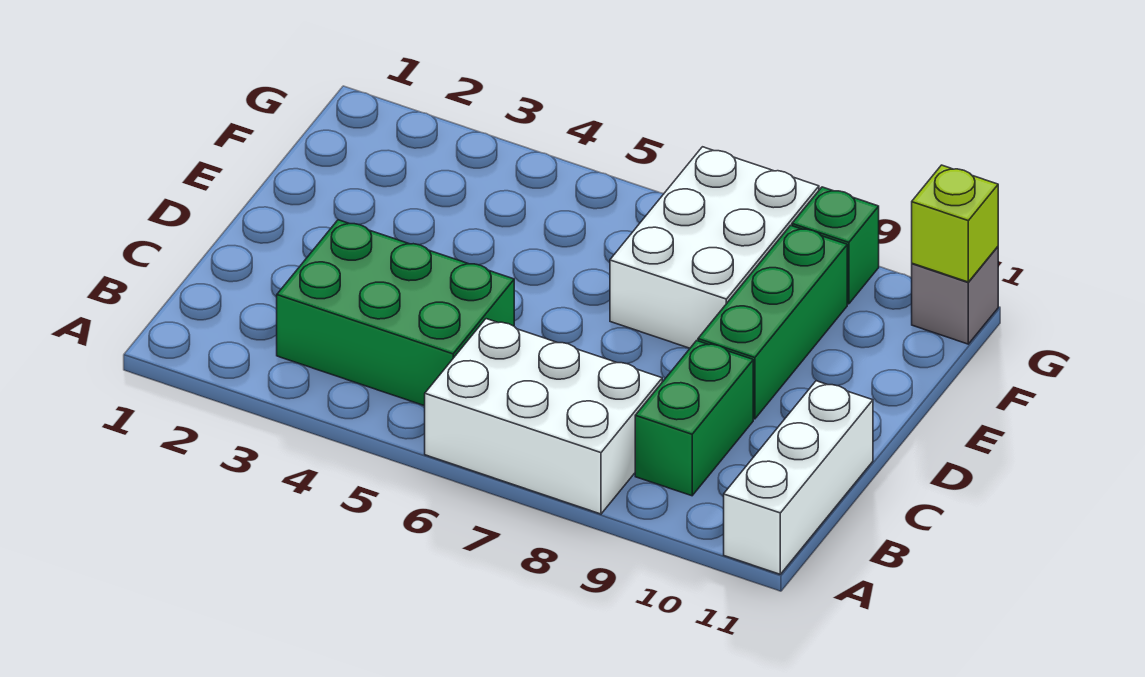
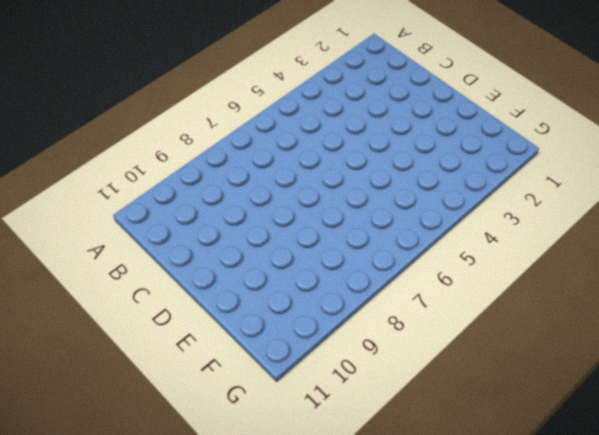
none -> white 2x3 brick [425,319,662,514]
none -> white 1x3 brick [724,381,873,574]

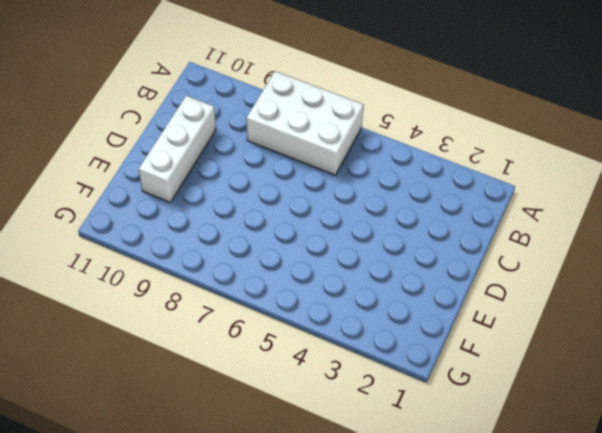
white 1x3 brick [139,96,216,202] -> white 1x3 brick moved to [724,381,873,574]
none -> green 2x3 brick [277,220,514,406]
none -> green 1x2 brick [635,341,753,496]

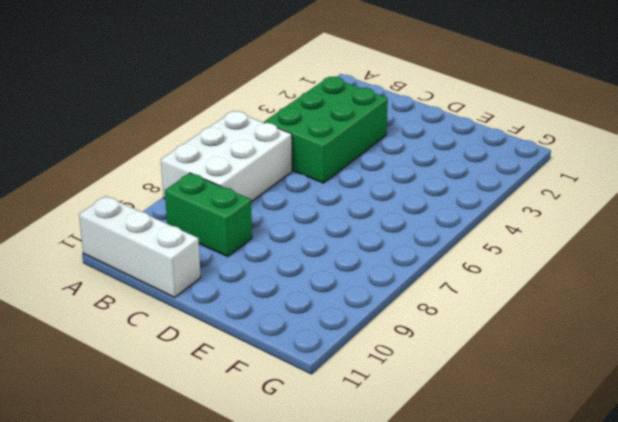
none -> green 1x3 brick [698,225,847,419]
none -> white 2x3 brick [610,147,819,348]

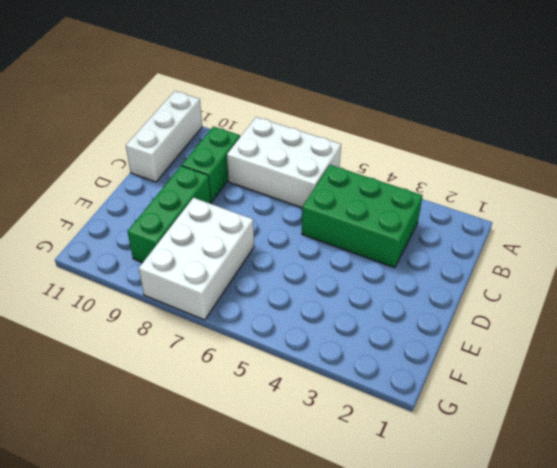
none -> green 1x1 brick [792,187,879,304]
none -> grey 1x1 brick [912,247,998,344]

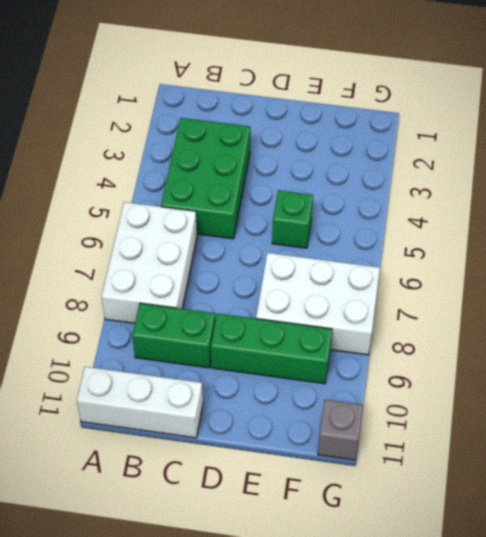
green 1x1 brick [272,190,313,248] -> green 1x1 brick moved to [792,187,879,304]
none -> lime 1x1 brick [912,165,998,282]

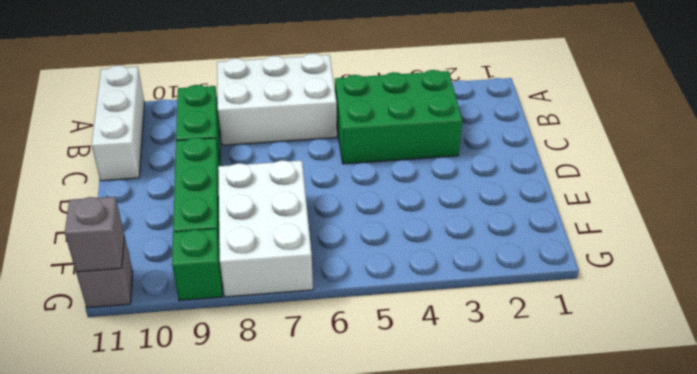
grey 1x1 brick [65,197,124,272] -> lime 1x1 brick [912,165,998,282]

